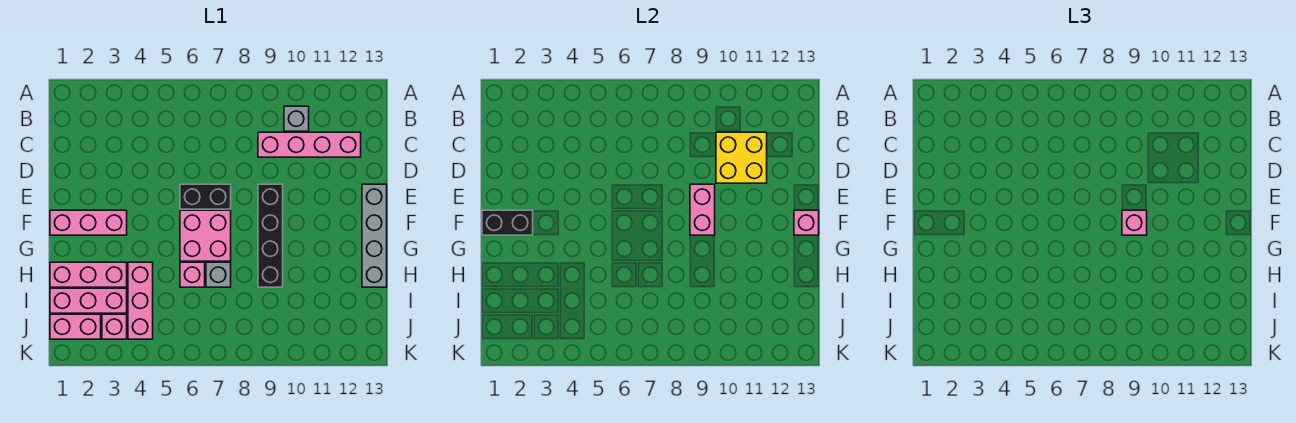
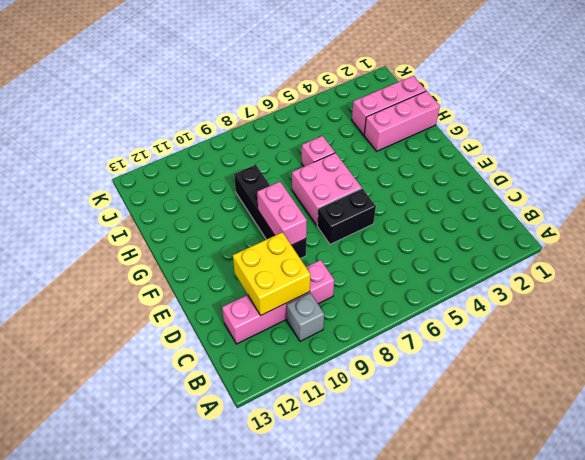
none -> grey 1x4 brick [362,184,387,287]
none -> pink 1x3 brick [50,210,127,235]
none -> pink 1x3 brick [128,262,153,339]

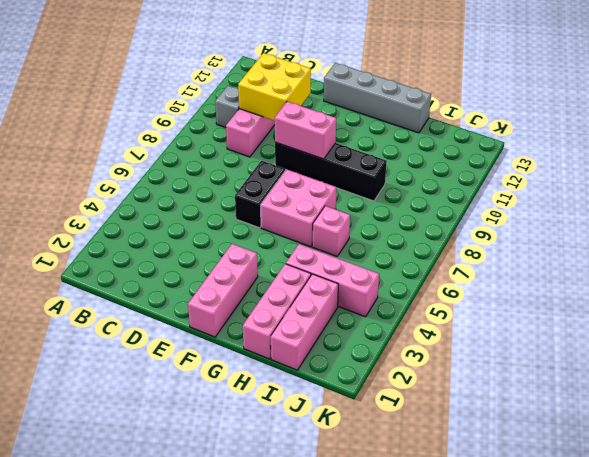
none -> grey 1x1 brick [206,262,231,287]
none -> pink 1x2 brick [50,314,101,339]
none -> pink 1x1 brick [102,314,127,339]

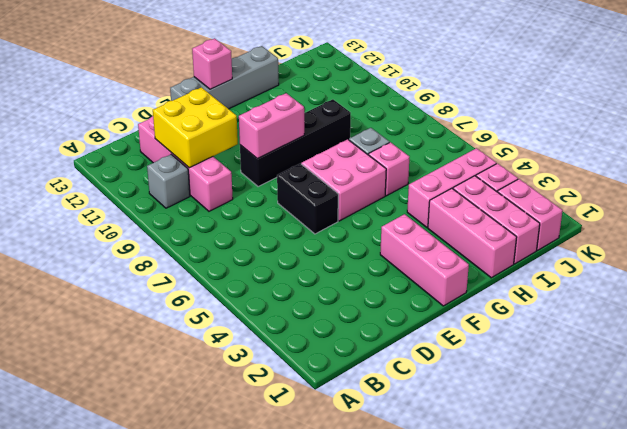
none -> black 1x2 brick [482,210,533,235]
none -> pink 1x1 brick [1122,210,1147,235]

